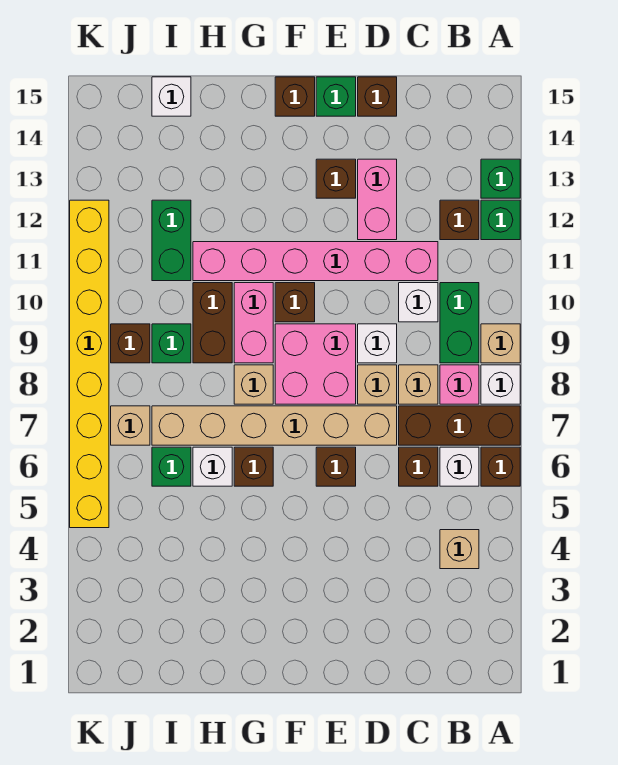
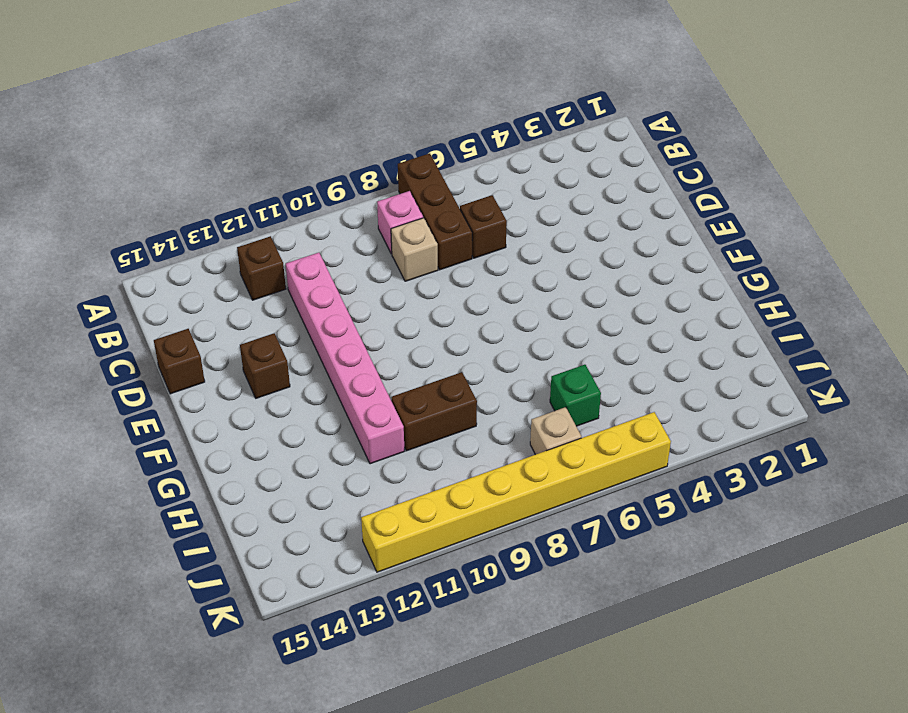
none -> brown 1x1 brick [481,447,520,486]
none -> white 1x1 brick [481,365,520,404]
none -> tan 1x1 brick [481,324,520,363]
none -> green 1x1 brick [481,200,520,240]

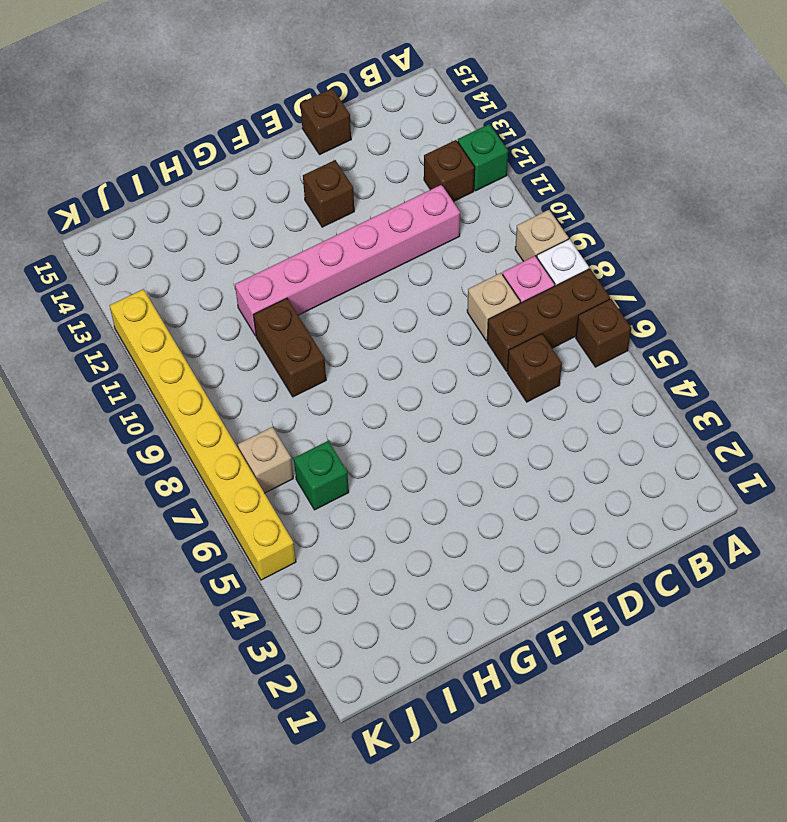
none -> green 1x1 brick [481,159,520,198]
none -> tan 1x1 brick [440,530,479,569]
none -> white 1x1 brick [440,447,479,486]
none -> green 1x2 brick [440,283,479,363]

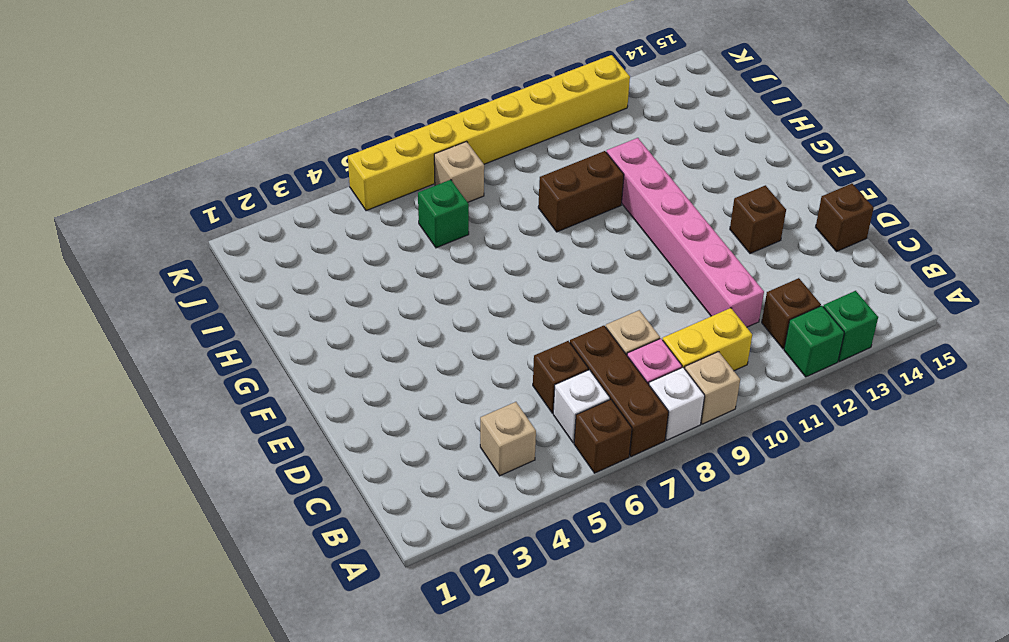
yellow 1x2 brick [663,308,752,371] -> green 1x2 brick [440,283,479,363]
none -> white 1x1 brick [399,283,438,322]
none -> tan 1x6 brick [152,406,397,445]
none -> tan 1x1 brick [358,365,397,404]
none -> white 1x1 brick [358,324,397,363]

